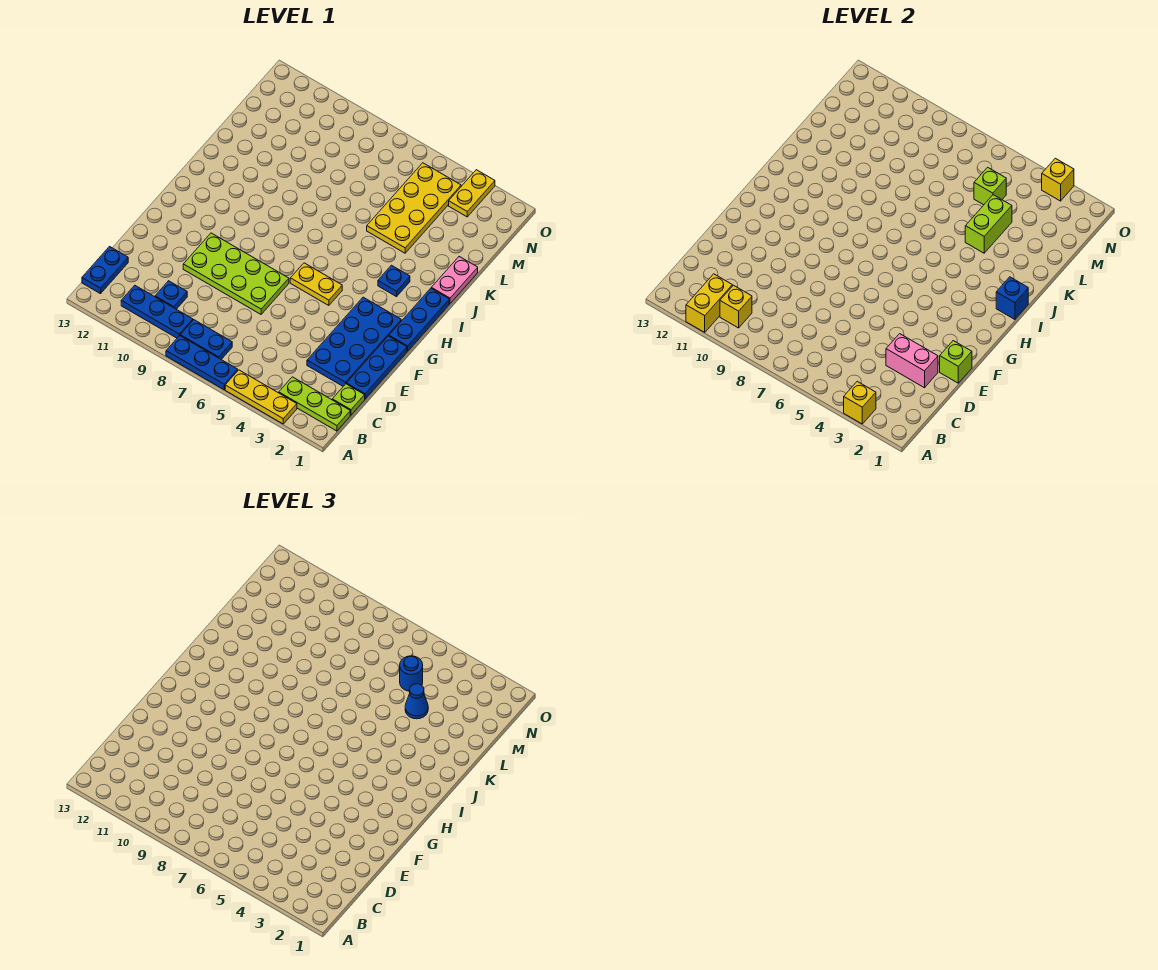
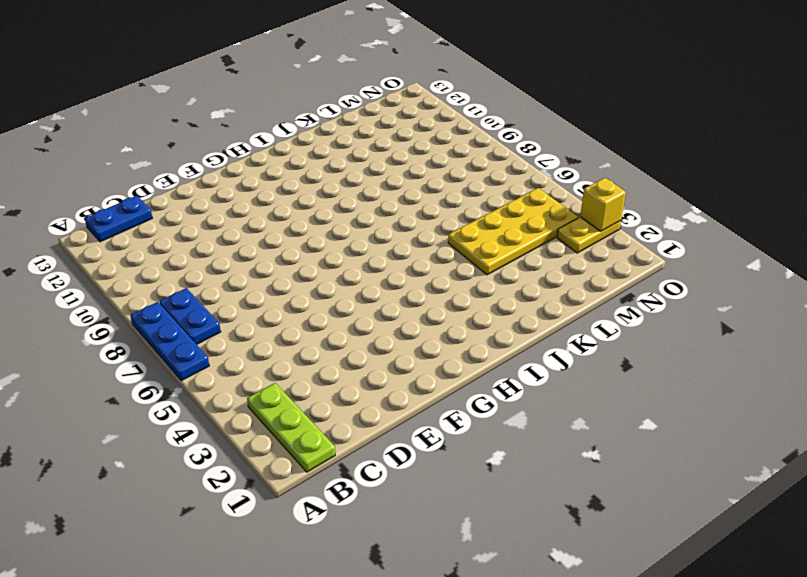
none -> yellow 1x3 plate [225,370,297,424]
none -> blue 1x3 plate [121,285,193,338]
none -> lime 1x1 plate [332,384,365,415]

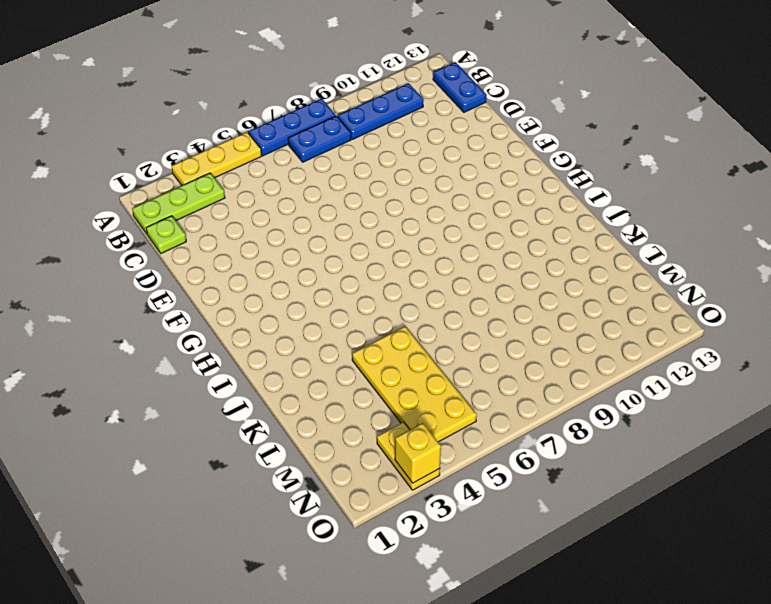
none -> blue 1x1 plate [155,281,187,309]
none -> blue 1x3 plate [346,336,407,399]
none -> blue 2x4 plate [307,297,401,386]

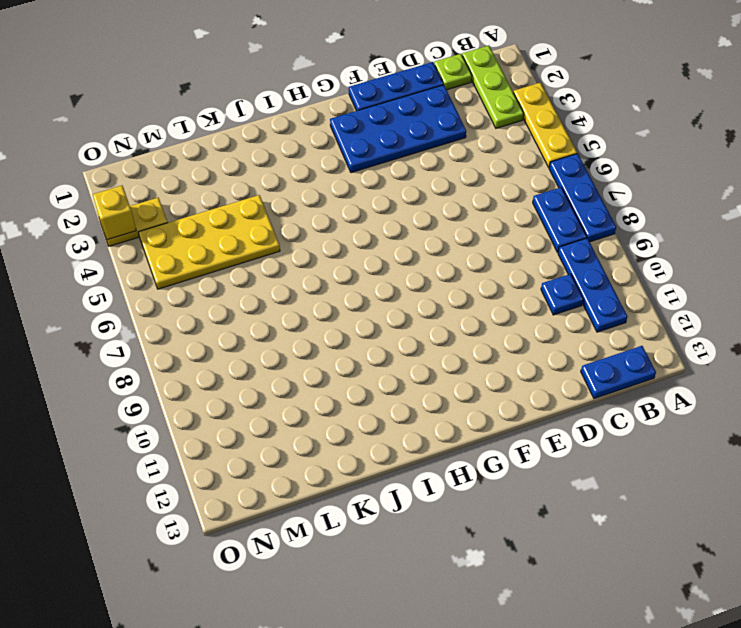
none -> lime 2x4 plate [183,233,289,314]
none -> blue 1x3 plate [389,288,449,351]
none -> yellow 1x2 plate [290,263,342,306]

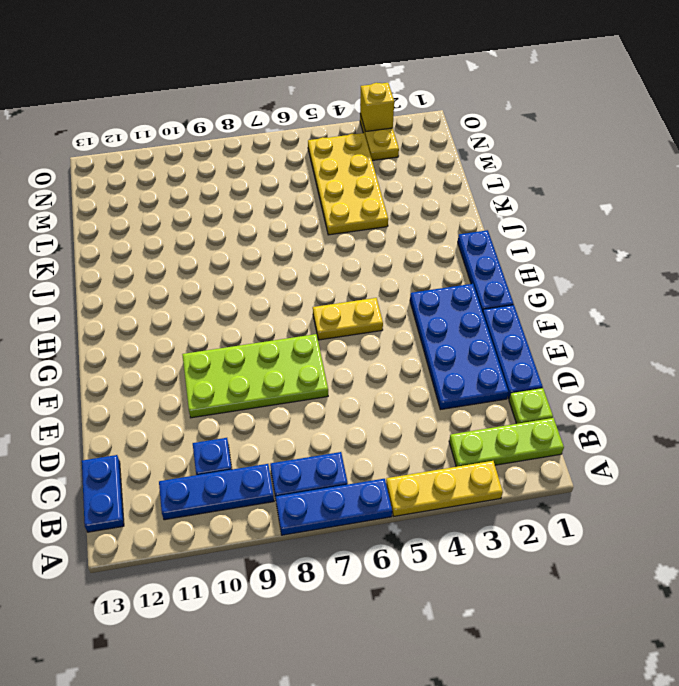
none -> blue 1x1 plate [378,265,410,297]
none -> pink 1x2 plate [431,257,478,303]
none -> yellow 1x1 brick [844,381,876,424]

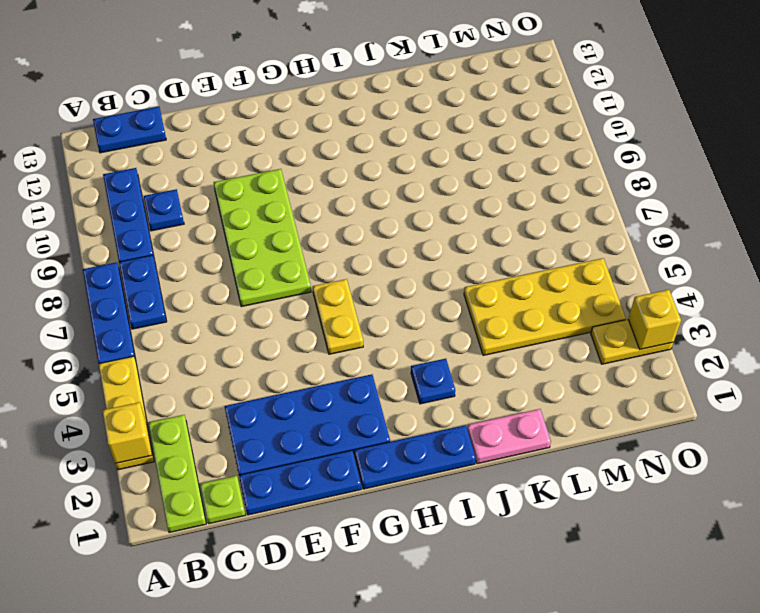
none -> yellow 1x2 brick [686,274,732,332]
none -> yellow 1x1 brick [720,285,752,328]
none -> pink 1x2 brick [886,334,938,388]

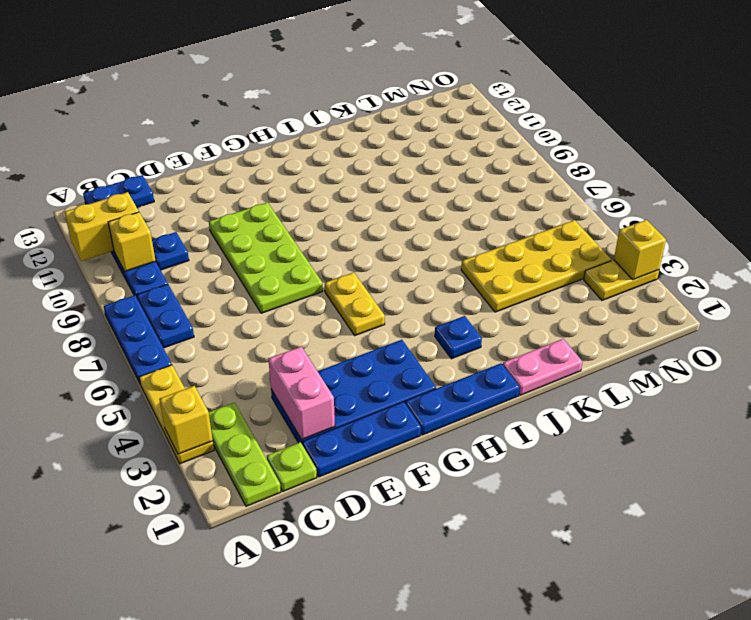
none -> lime 1x1 brick [940,341,972,383]
none -> blue 1x1 brick [996,277,1028,319]
none -> lime 1x2 brick [965,195,1012,253]

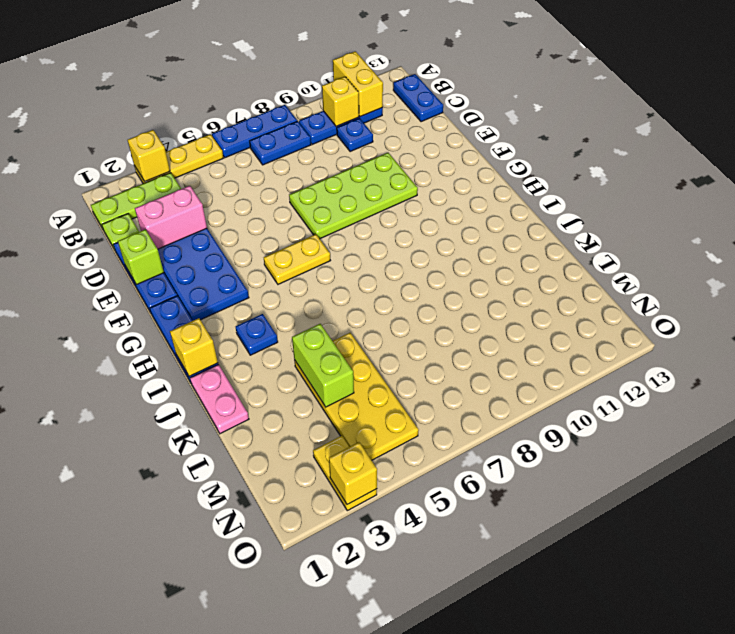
yellow 1x1 brick [170,318,218,377] -> blue 1x1 brick [996,277,1028,319]
none -> lime 1x1 brick [974,167,1006,205]
none -> blue 1x1 cone [405,684,428,719]
none -> blue 1x1 round brick [400,656,423,691]

